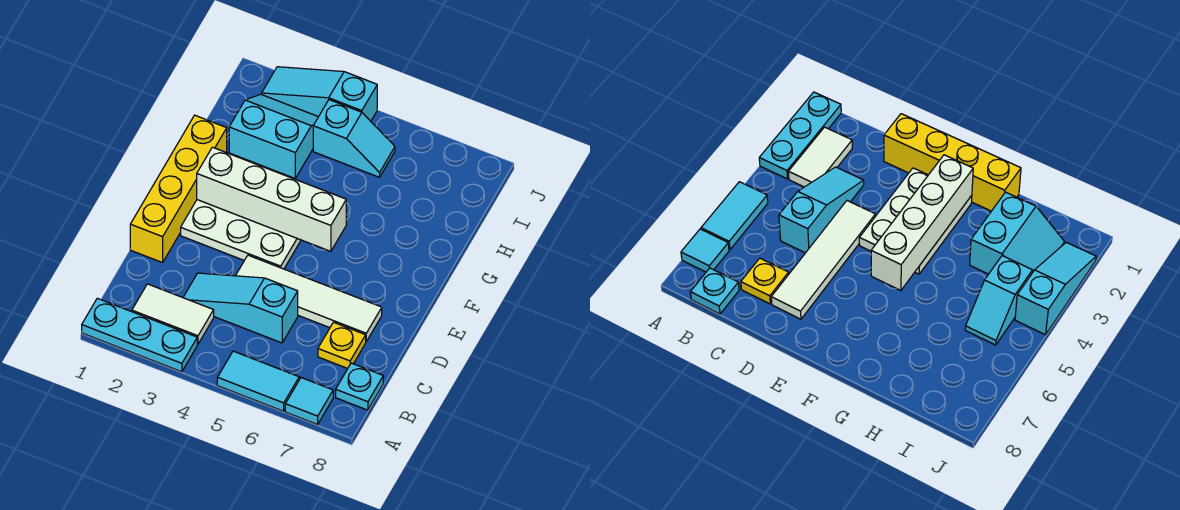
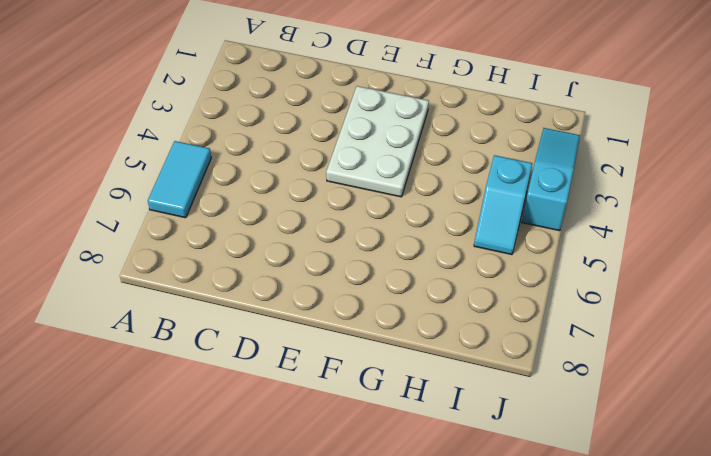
none -> cyan 1x3 plate [82,298,197,372]
none -> cyan 1x1 tile [285,378,333,425]
none -> white 1x2 tile [132,284,214,344]

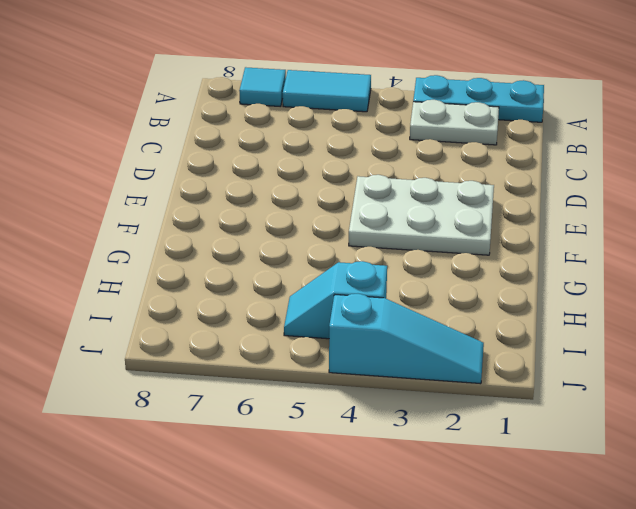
white 1x2 plate [410,100,499,145] -> white 1x2 tile [132,284,214,344]
none -> cyan 1x1 plate [336,363,383,410]
none -> cyan 1x3 slope [183,273,298,343]
none -> yellow 1x1 plate [318,322,366,368]

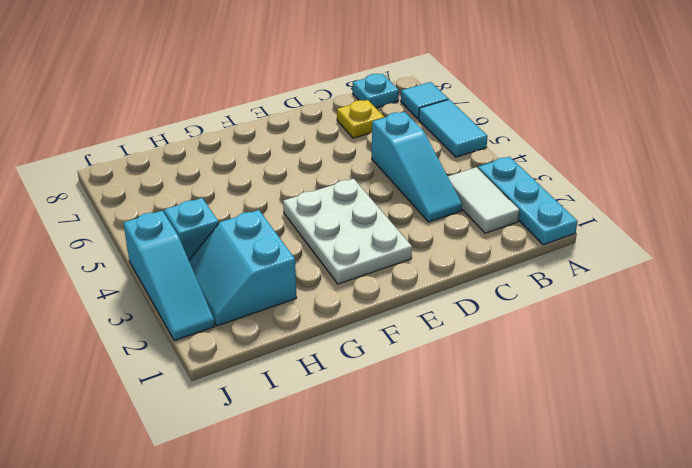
none -> yellow 1x4 brick [130,115,227,263]
none -> white 1x4 tile [236,255,382,341]
none -> white 1x4 brick [197,147,346,251]

